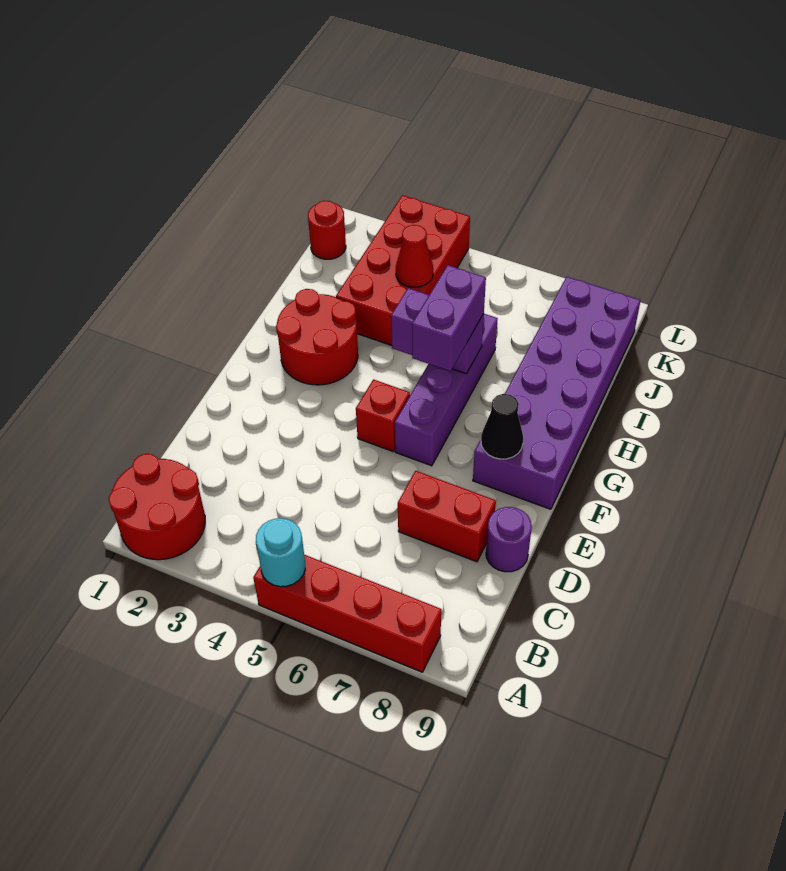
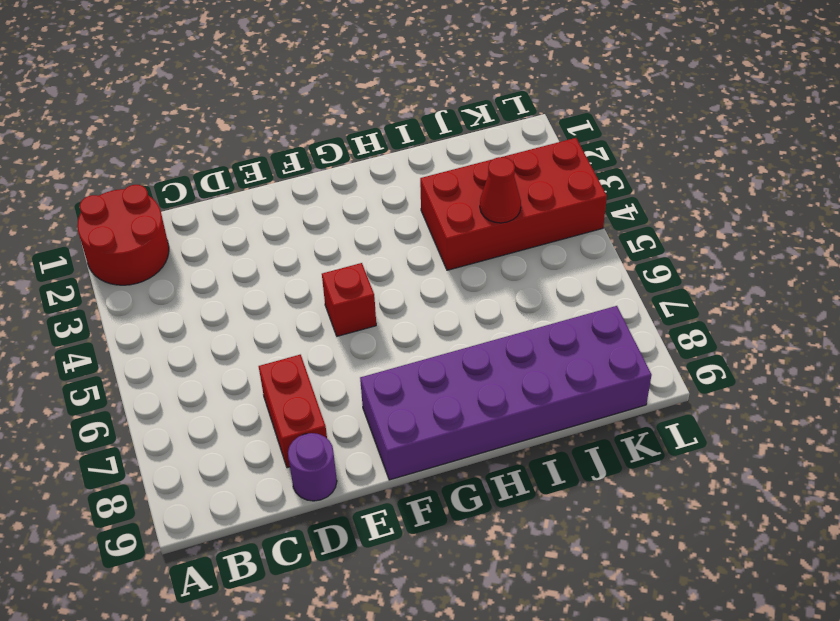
none -> red 1x4 brick [253,555,441,672]
none -> purple 1x4 brick [395,314,498,466]
none -> red 2x2 round brick [276,289,358,385]

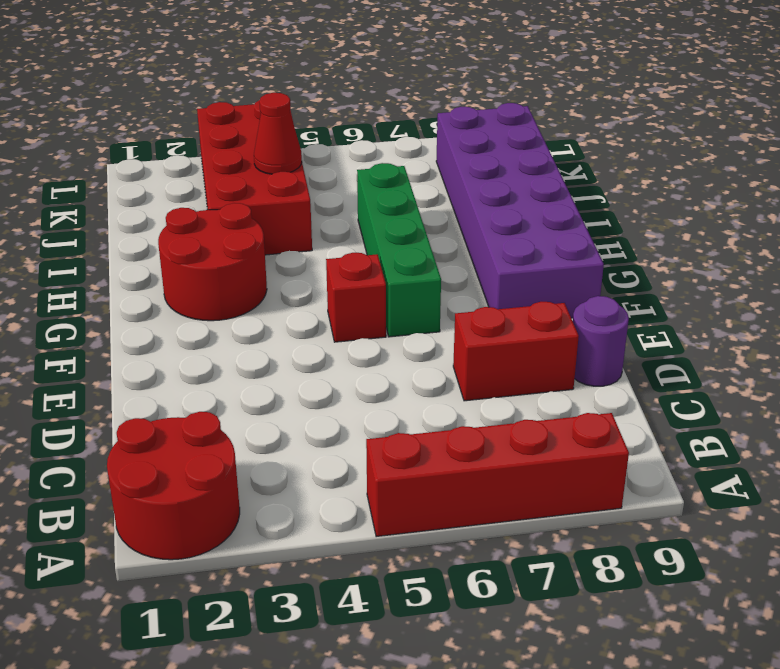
green 1x4 brick [357,163,441,337] -> purple 1x4 brick [395,314,498,466]
none -> red 1x1 round brick [308,201,346,259]
none -> cyan 1x1 round brick [256,518,305,587]
none -> black 1x1 cone [481,394,523,459]

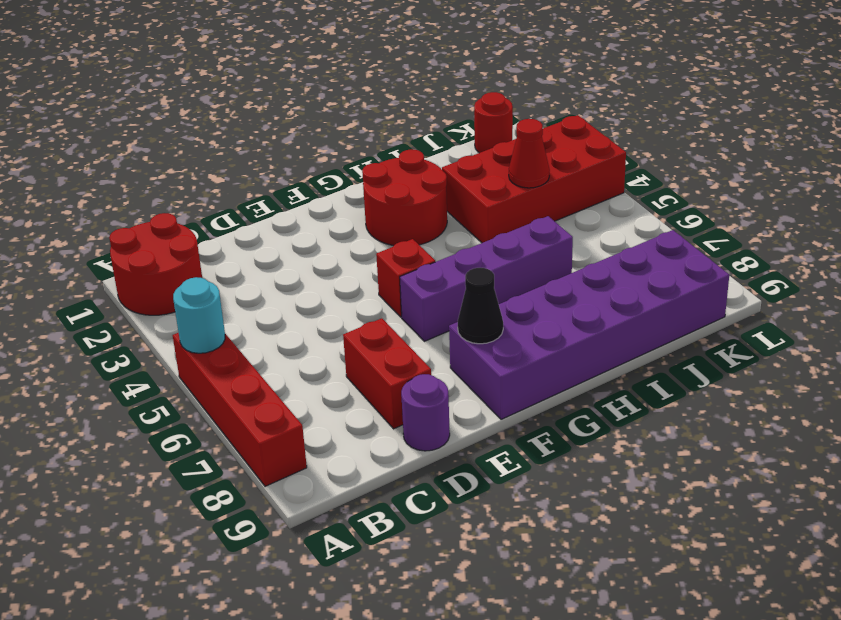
none -> purple 1x2 brick [391,288,484,374]
none -> purple 1x2 brick [412,265,486,371]

